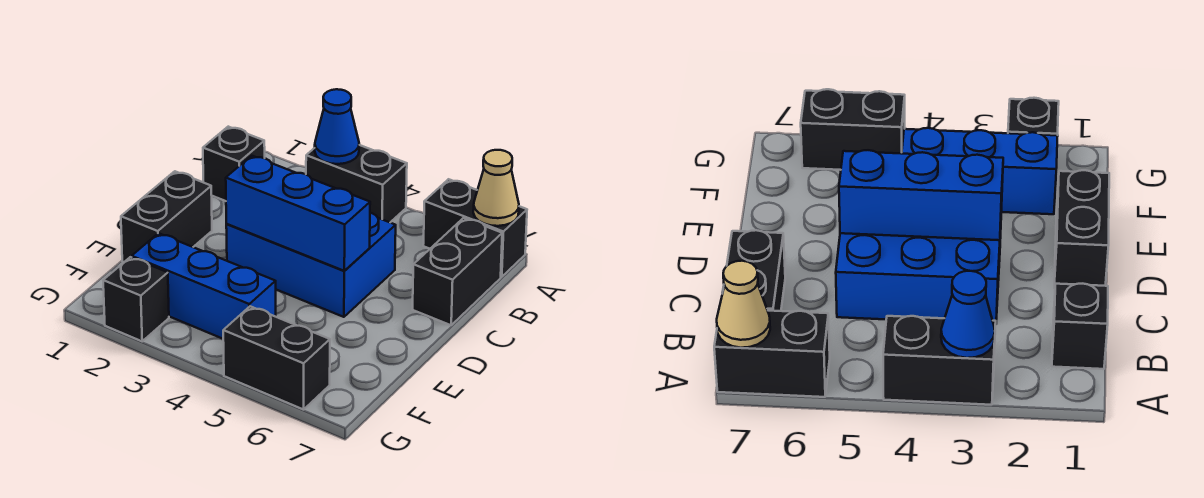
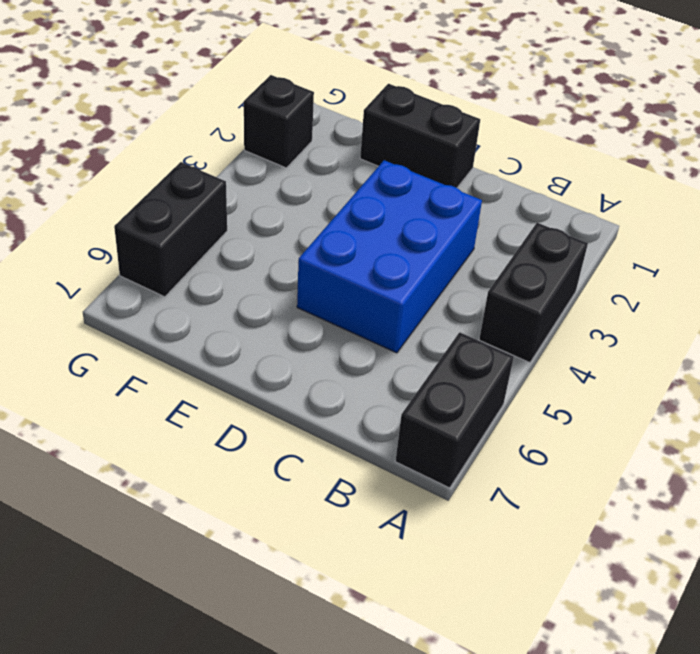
none -> black 1x1 brick [203,127,265,201]
none -> black 1x2 brick [413,218,502,325]
none -> blue 1x3 brick [132,233,276,339]

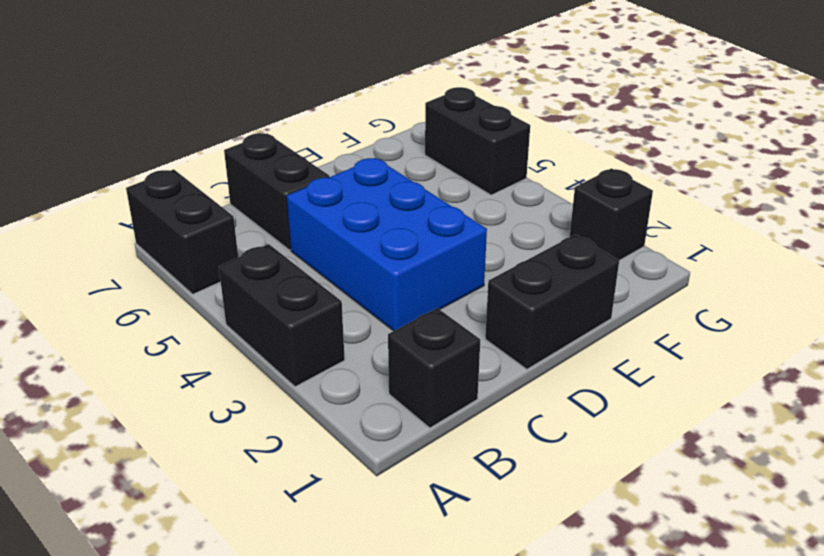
black 1x2 brick [224,133,330,250] -> black 1x2 brick turned to [413,218,502,325]
none -> blue 1x3 brick [132,233,276,339]
none -> blue 1x1 cone [315,89,359,164]
none -> tan 1x1 cone [473,150,519,226]

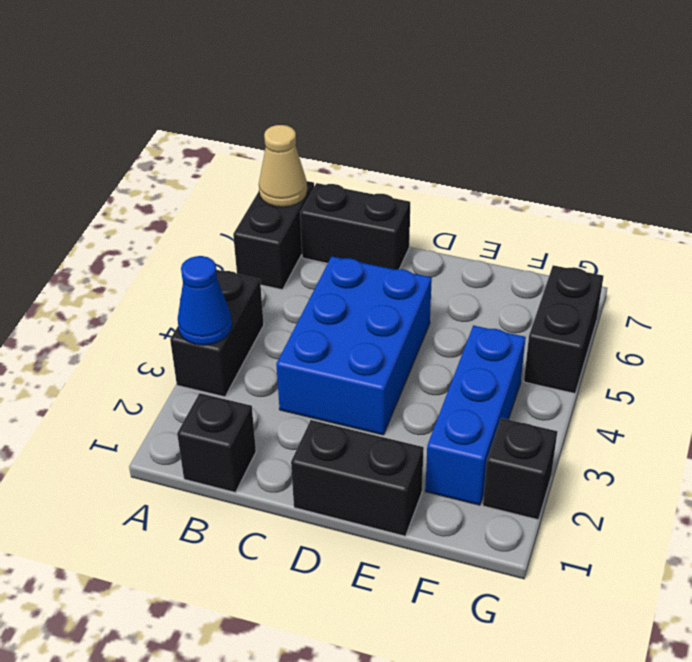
none -> blue 1x3 brick [226,156,370,271]

